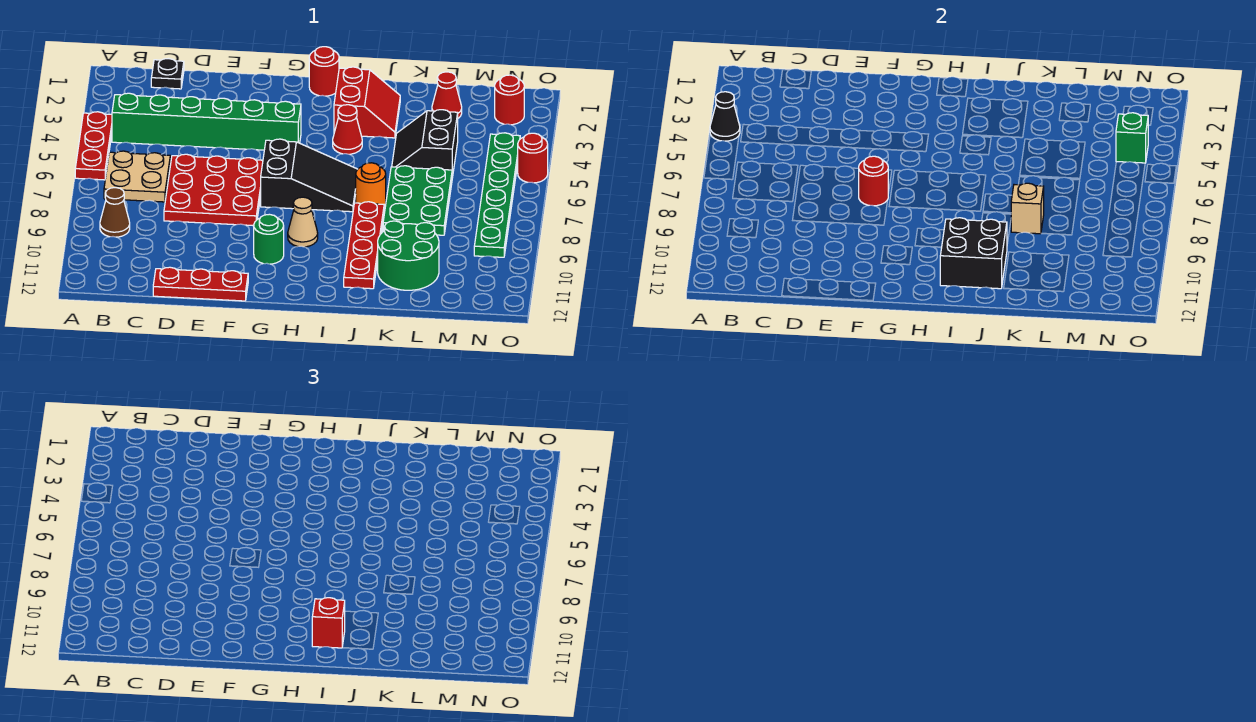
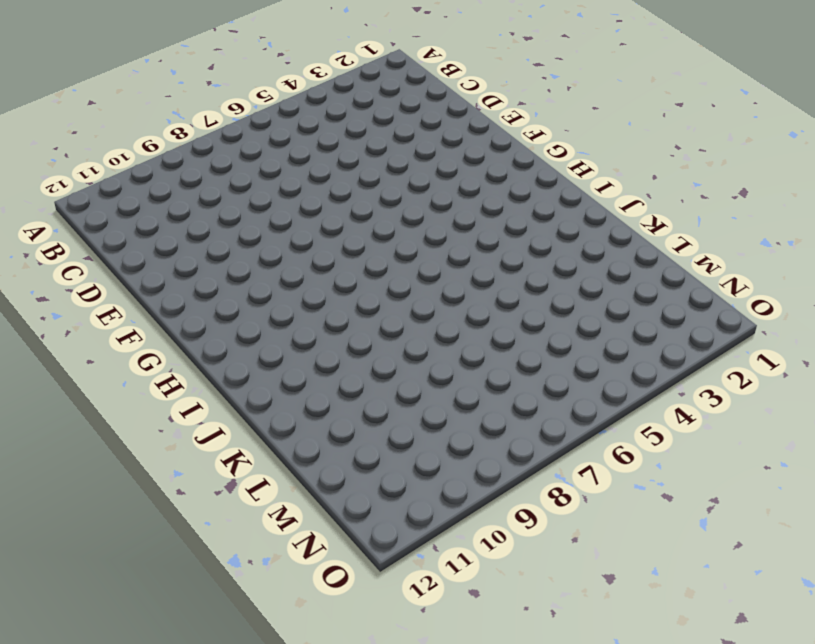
none -> red 1x3 plate [75,112,112,180]
none -> green 1x6 brick [112,93,301,150]
none -> tan 2x2 plate [104,151,170,202]

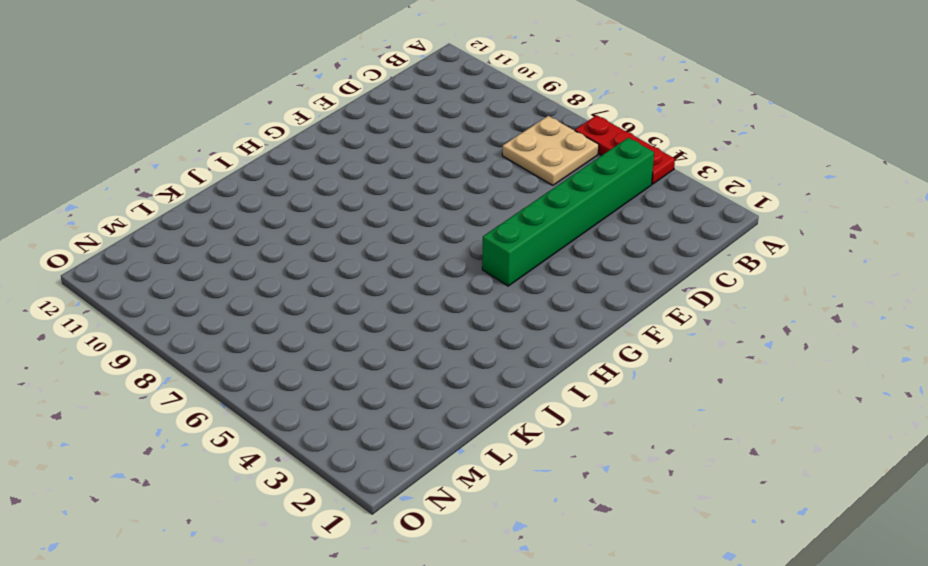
none -> brown 1x1 cone [100,188,130,237]
none -> black 1x1 plate [151,59,184,89]
none -> red 3x3 plate [164,154,263,226]

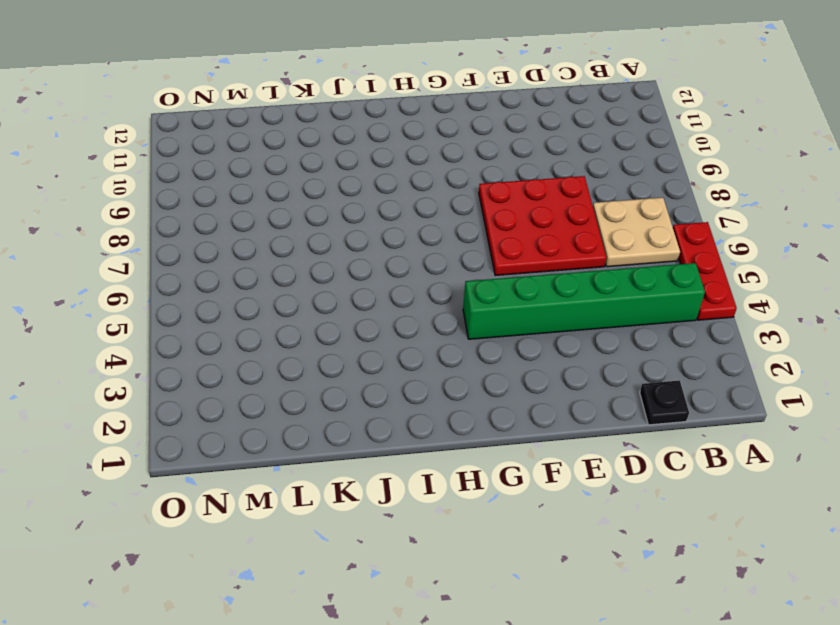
none -> brown 1x1 cone [100,188,130,237]
none -> red 1x3 plate [153,267,248,301]
none -> black 2x3 slope [261,139,358,212]

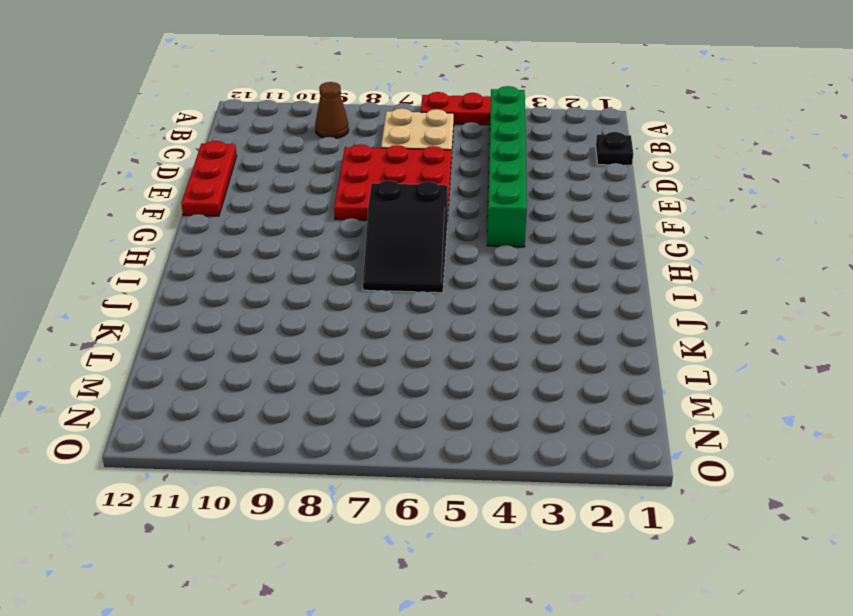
none -> green 1x1 round brick [254,214,284,264]
none -> red 1x1 round brick [309,47,339,96]
none -> tan 1x1 cone [288,197,318,247]

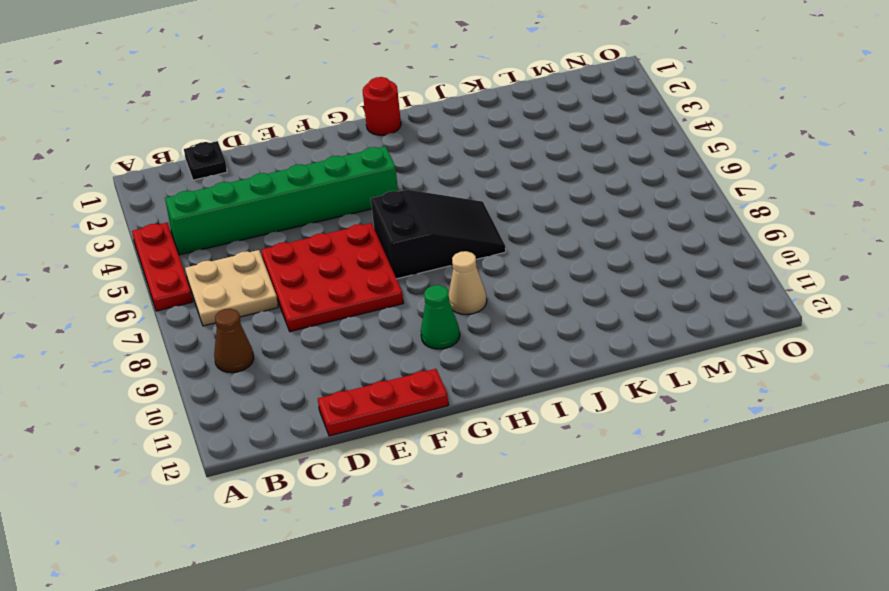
green 1x1 cone [421,285,460,349] -> green 1x1 round brick [254,214,284,264]
none -> red 2x2 slope [334,67,400,138]
none -> red 1x1 cone [333,105,362,154]
none -> orange 1x1 round brick [356,163,386,207]

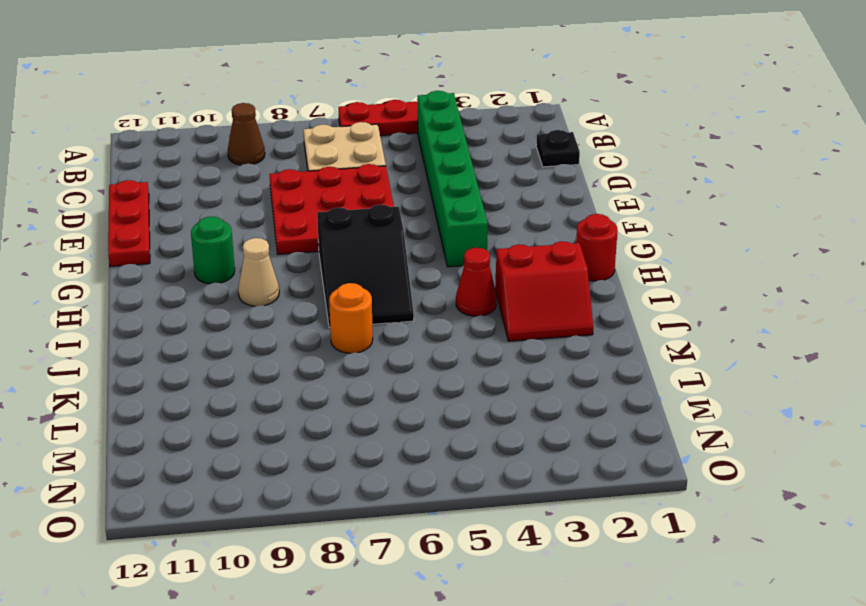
none -> red 1x4 plate [344,202,384,289]
none -> black 2x2 slope [392,110,458,178]
none -> green 2x3 plate [383,166,452,235]

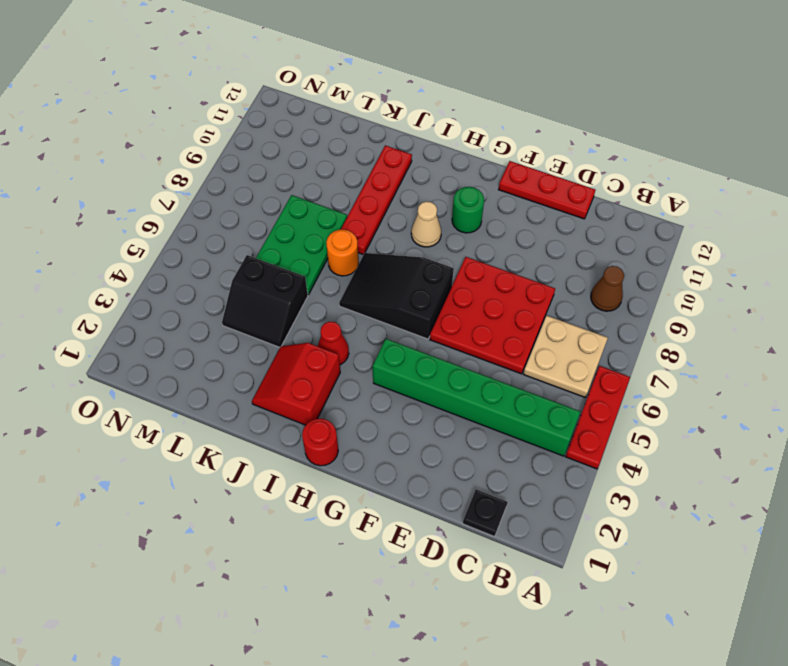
black 2x2 slope [222,255,308,347] -> black 2x2 slope turned to [392,110,458,178]
none -> green 2x2 round brick [378,221,439,290]
none -> red 1x1 cone [432,72,462,118]
none -> red 1x1 round brick [495,75,524,125]

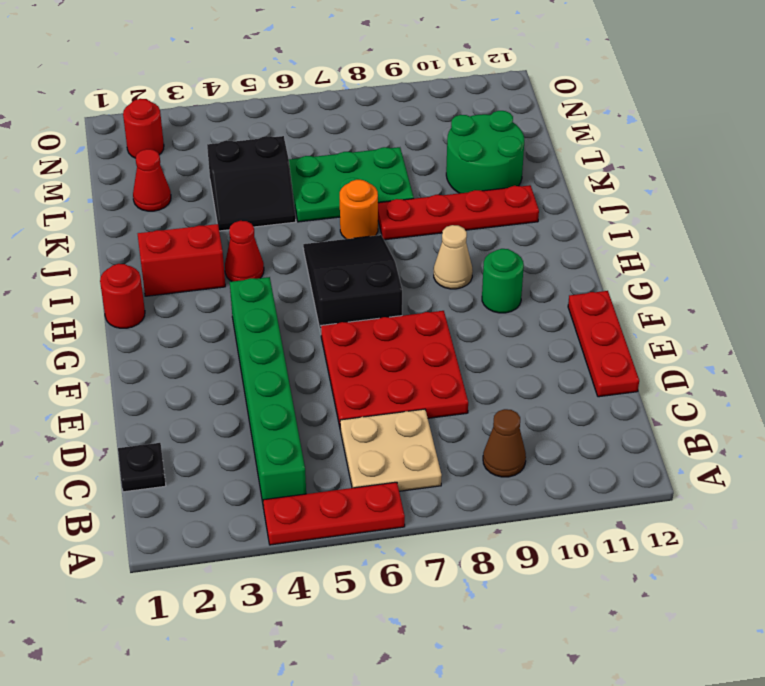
none -> green 1x6 plate [474,133,520,257]
none -> red 1x1 round brick [518,133,548,183]
none -> black 1x1 cone [710,92,740,141]

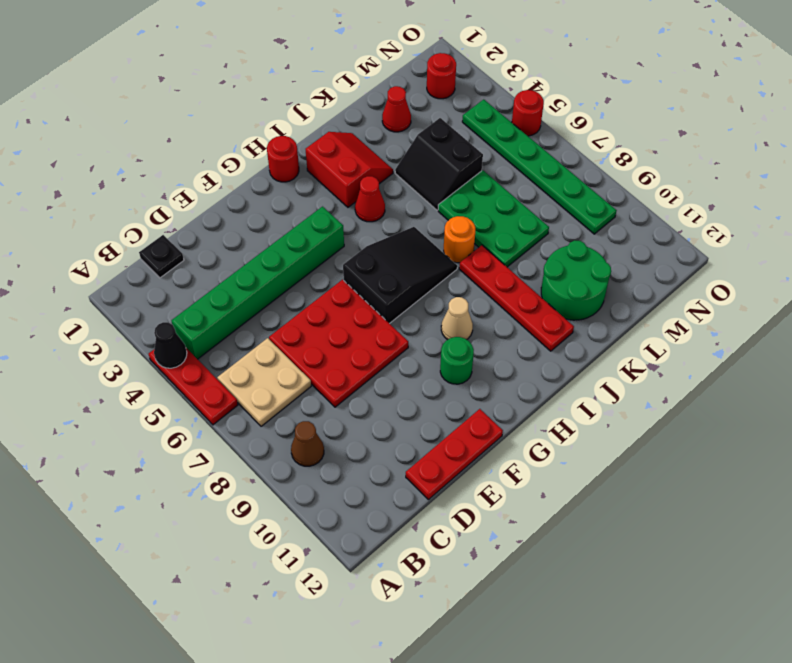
none -> red 1x1 round brick [859,156,888,206]
none -> black 2x2 brick [940,218,1007,289]
none -> tan 1x1 brick [1011,183,1044,234]

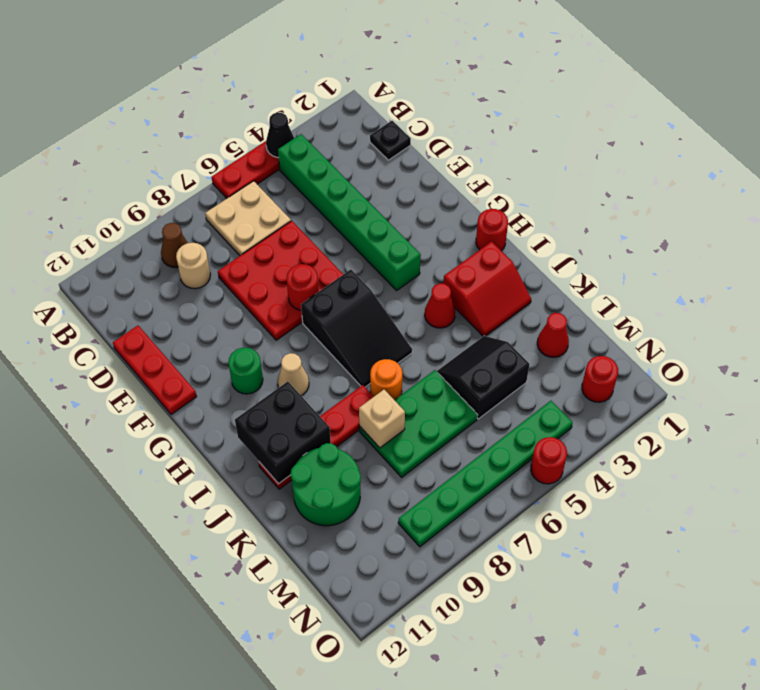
tan 1x1 round brick [176,243,210,289] -> none
none -> green 1x1 brick [1116,113,1148,163]
none -> red 1x1 brick [312,598,345,648]

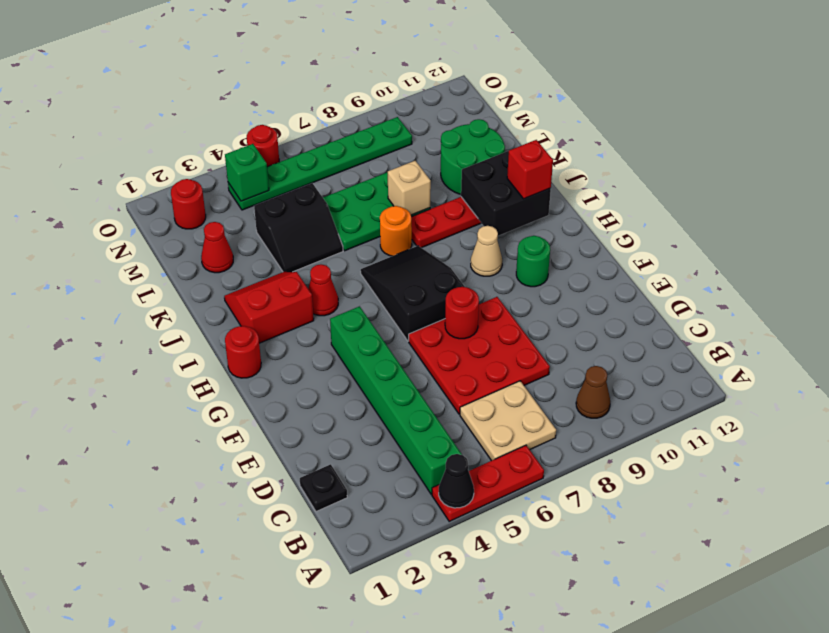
none -> red 1x3 plate [153,267,248,301]

